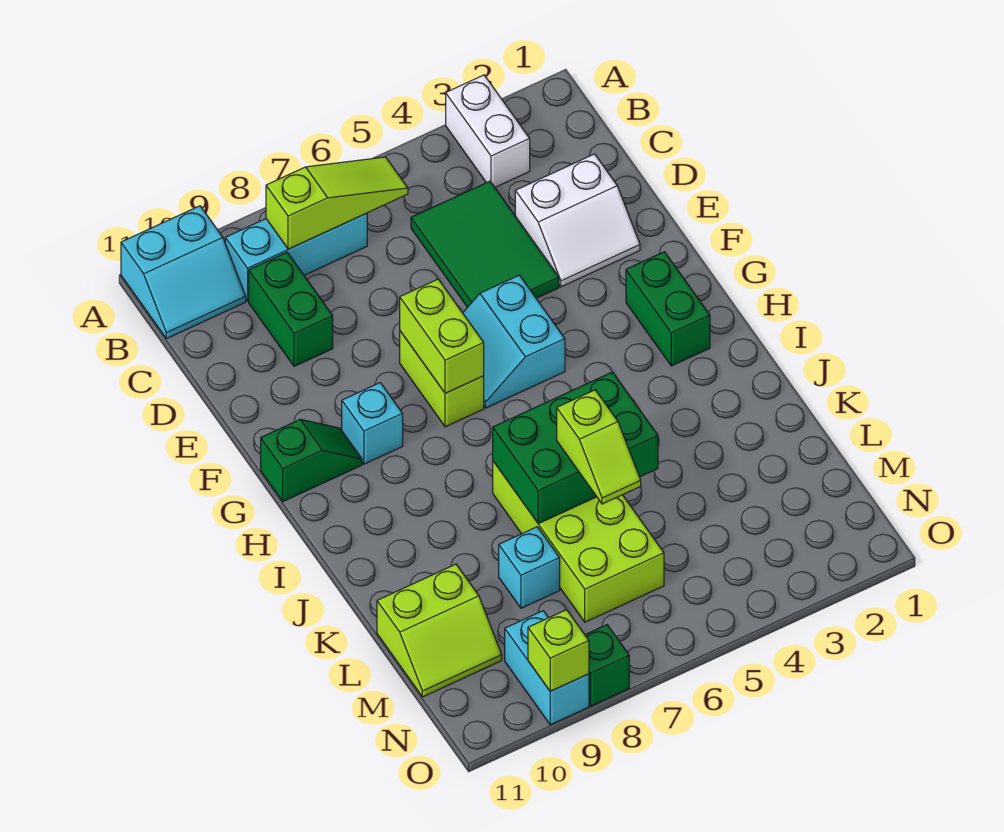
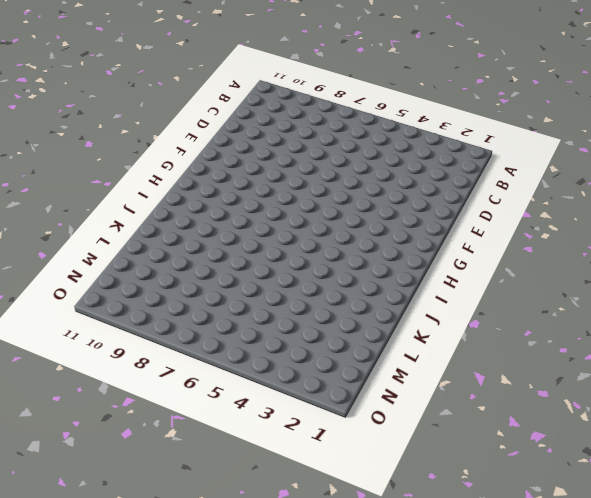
none -> white 1x2 brick [446,75,530,187]
none -> cyan 2x2 slope [121,206,246,339]
none -> cyan 1x3 brick [225,213,367,301]

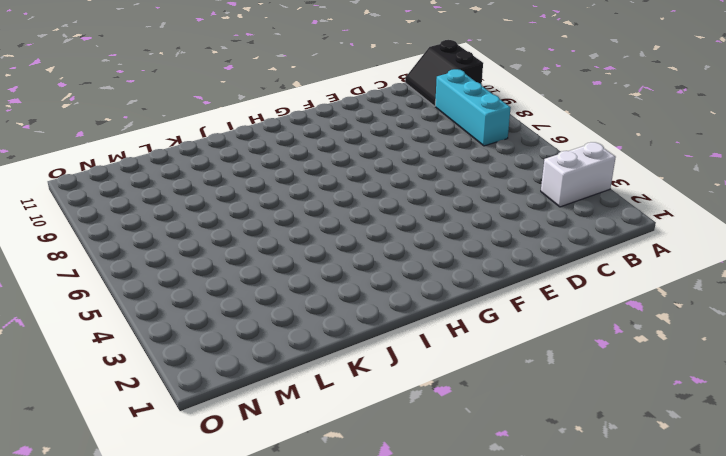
black 2x2 slope [405,40,483,106] -> cyan 2x2 slope [121,206,246,339]
none -> green 2x3 tile [411,181,559,307]
none -> green 1x2 brick [249,252,333,366]
none -> white 2x2 slope [515,154,640,287]

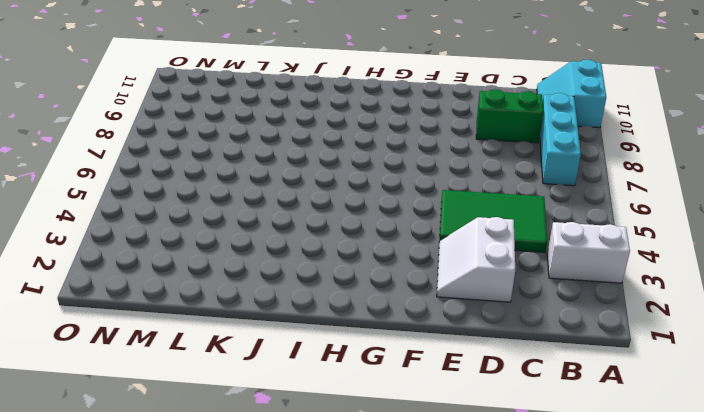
none -> cyan 2x2 slope [463,275,565,408]
none -> lime 1x2 brick [400,331,484,427]
none -> green 1x2 brick [626,252,710,366]

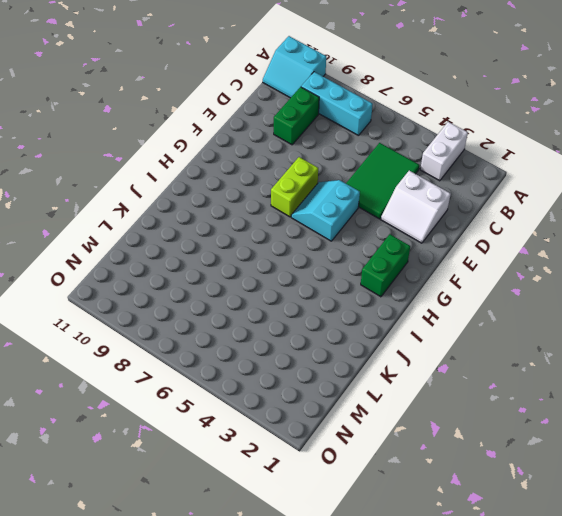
none -> cyan 1x1 brick [342,383,403,464]
none -> green 1x2 slope [261,419,362,501]
none -> lime 2x4 brick [493,461,664,622]

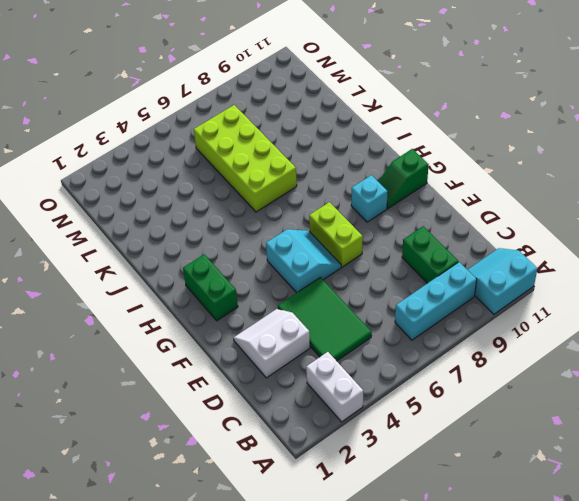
none -> cyan 1x1 brick [499,527,560,608]
none -> lime 2x2 slope [377,564,502,697]
none -> cyan 1x2 brick [505,611,589,725]

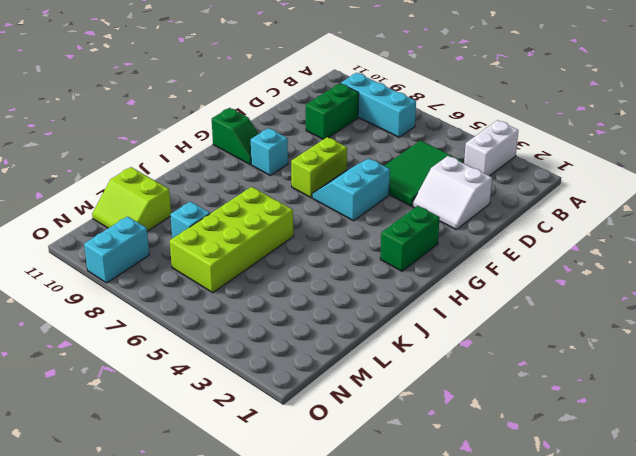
none -> cyan 2x2 slope [121,206,246,339]
none -> green 1x1 brick [585,625,629,706]
none -> lime 1x3 slope [266,157,408,249]

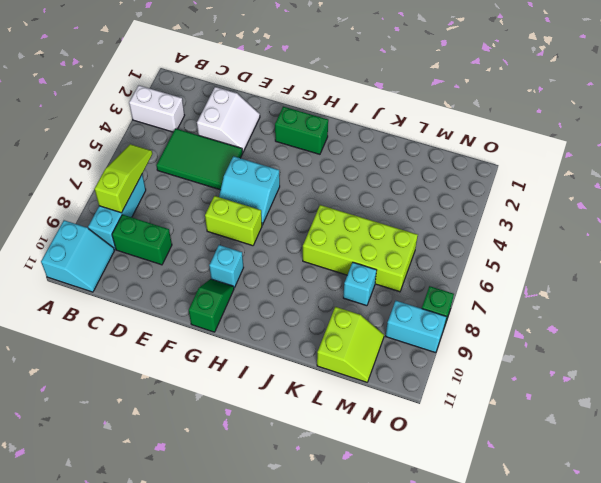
none -> lime 1x2 brick [400,279,484,393]
none -> green 2x3 brick [493,372,658,524]
none -> lime 1x1 brick [528,610,589,691]

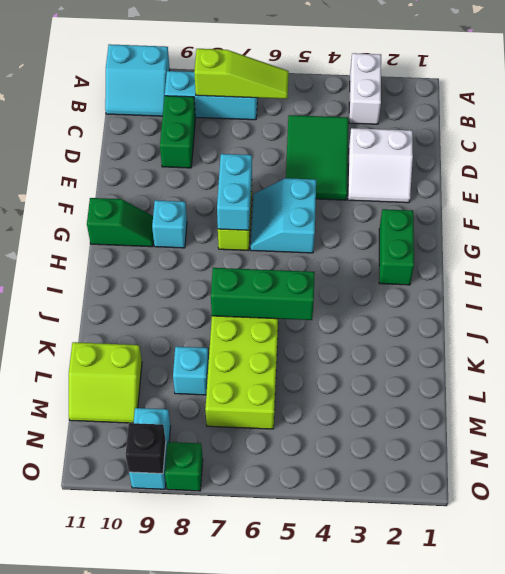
cyan 1x2 brick [217,154,252,230] -> lime 1x2 brick [400,279,484,393]
green 1x3 brick [211,268,315,320] -> green 2x3 brick [493,372,658,524]
black 1x1 brick [126,423,166,474] -> lime 1x1 brick [528,610,589,691]
none -> lime 1x2 slope [557,390,641,504]

